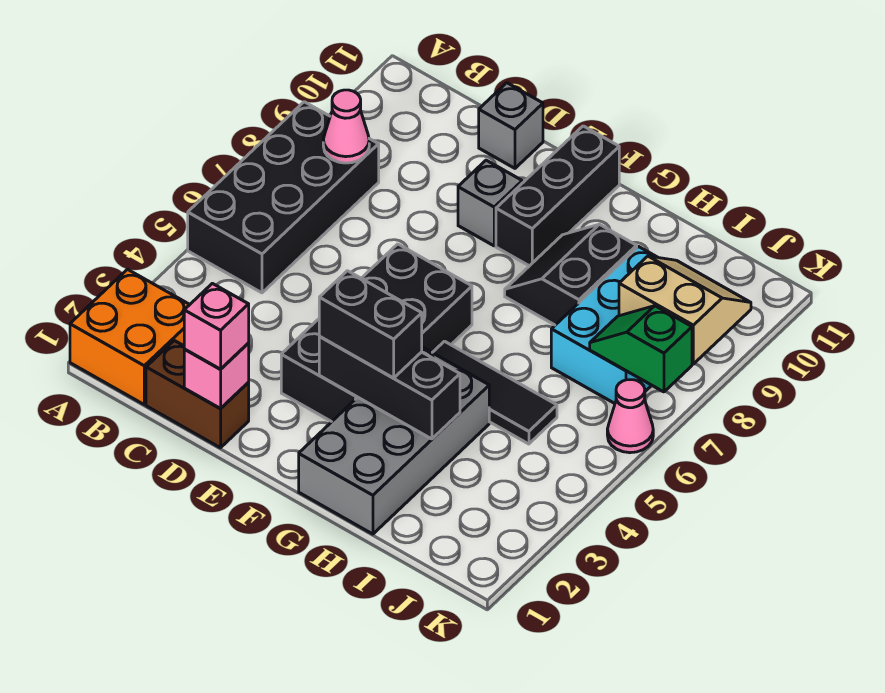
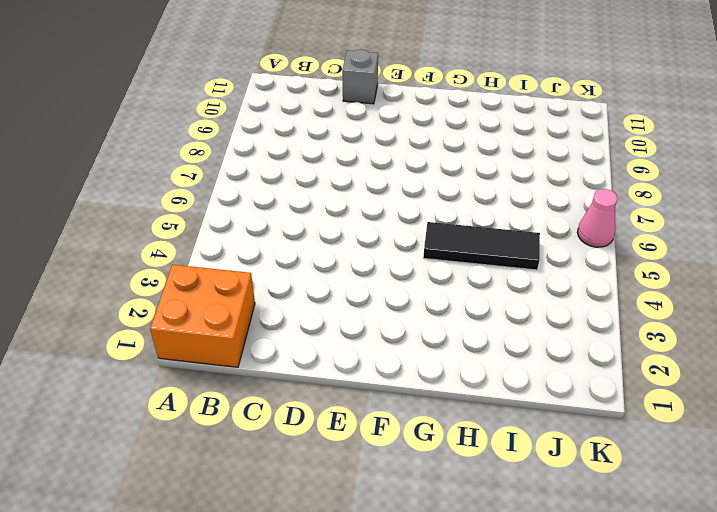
none -> black 2x4 brick [188,102,379,293]
none -> brown 1x2 brick [146,341,249,448]
none -> black 2x4 brick [281,244,472,422]

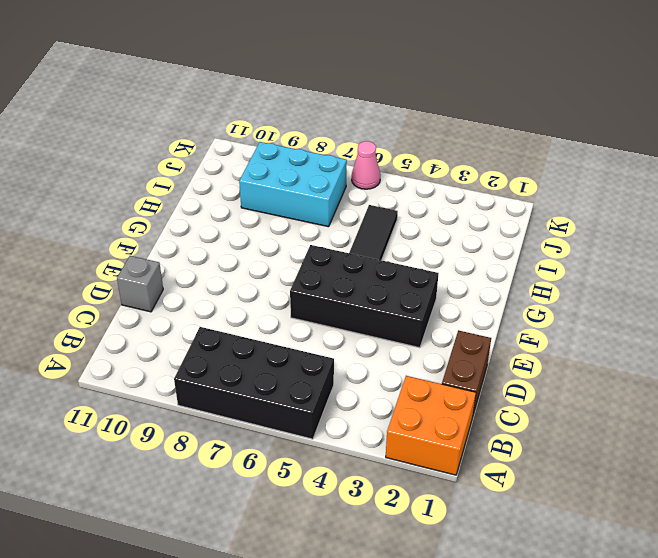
none -> grey 1x1 brick [458,160,522,246]
none -> black 1x3 brick [496,126,619,266]
none -> grey 2x4 brick [299,347,489,534]

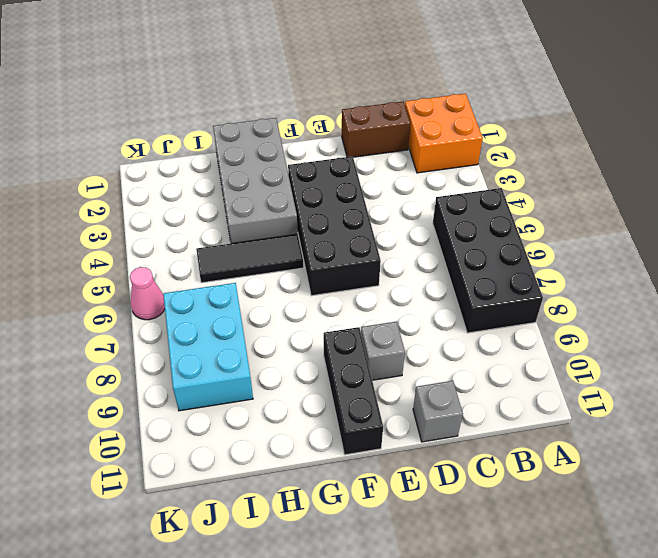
none -> black 2x2 slope [505,224,637,325]
none -> pink 1x1 cone [323,90,369,163]
none -> pink 1x1 brick [184,343,249,408]

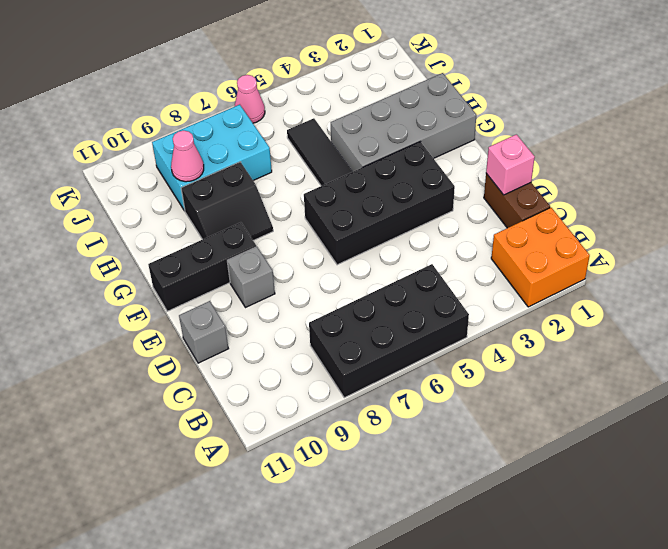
pink 1x1 cone [171,131,204,182] -> pink 1x1 cone moved to [323,90,369,163]
none -> black 1x3 brick [319,337,460,439]
none -> green 1x2 slope [590,306,692,392]
none -> tan 2x2 slope [619,256,751,364]

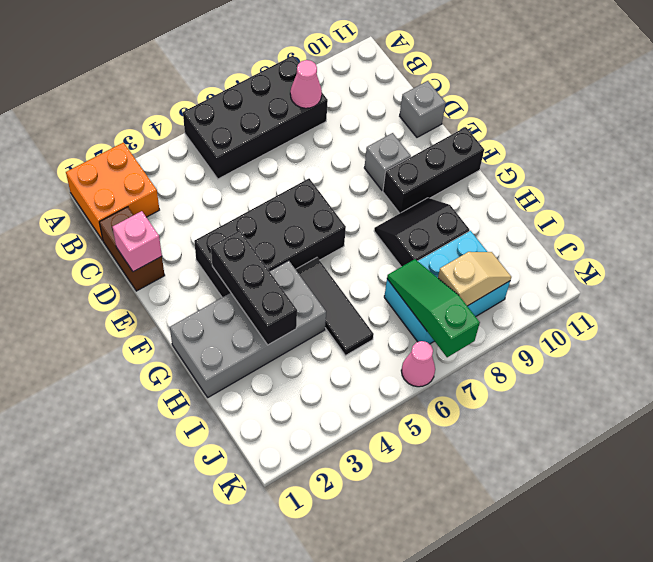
green 1x3 slope [387,259,480,357] -> green 1x2 slope [590,306,692,392]
tan 1x2 slope [438,252,511,306] -> tan 2x2 slope [619,256,751,364]
none -> pink 1x1 brick [184,283,249,369]
none -> black 1x2 brick [319,271,422,378]

